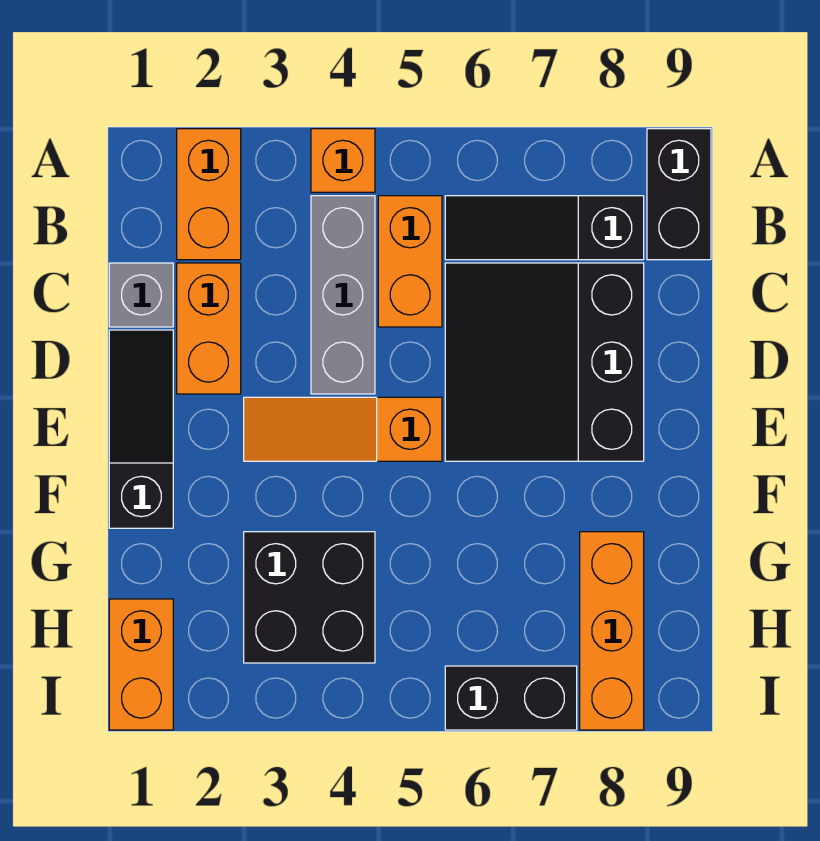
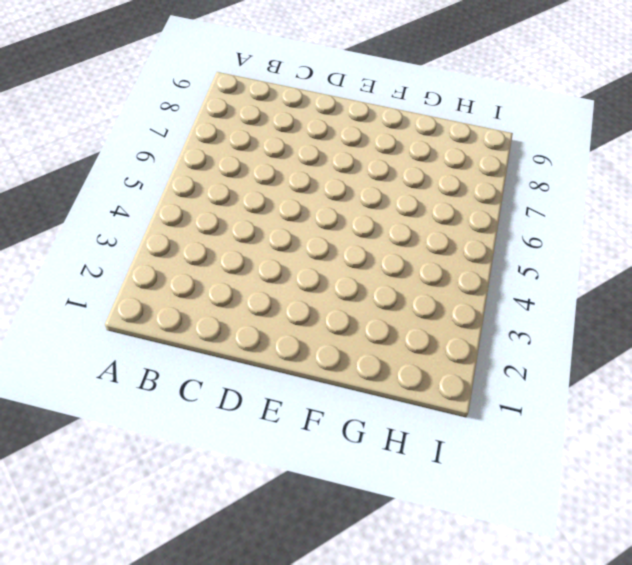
none -> orange 1x2 brick [177,129,241,260]
none -> orange 1x1 brick [311,129,375,192]
none -> black 1x2 brick [647,129,711,260]

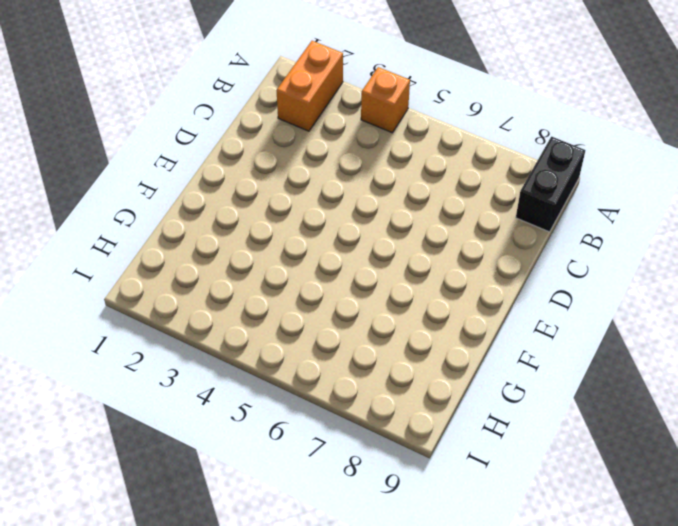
none -> grey 1x3 brick [311,196,375,394]
none -> orange 1x2 brick [378,196,442,327]
none -> black 1x3 slope [445,196,644,260]

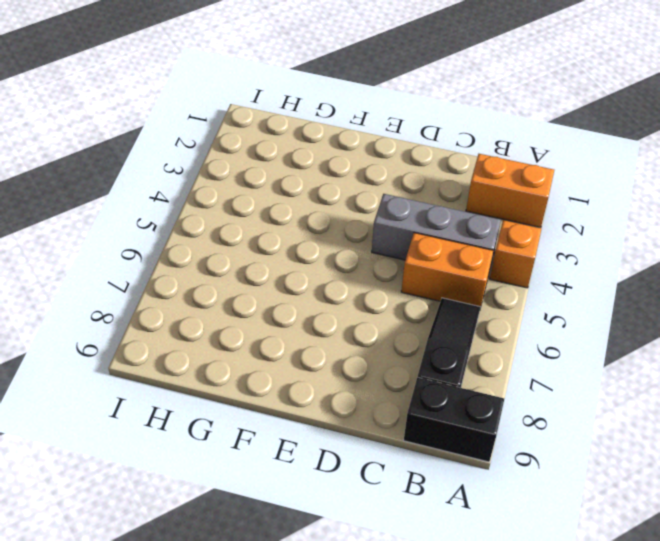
none -> grey 1x1 brick [109,263,173,327]
none -> orange 1x2 brick [177,263,241,394]
none -> black 3x3 slope [445,263,644,461]

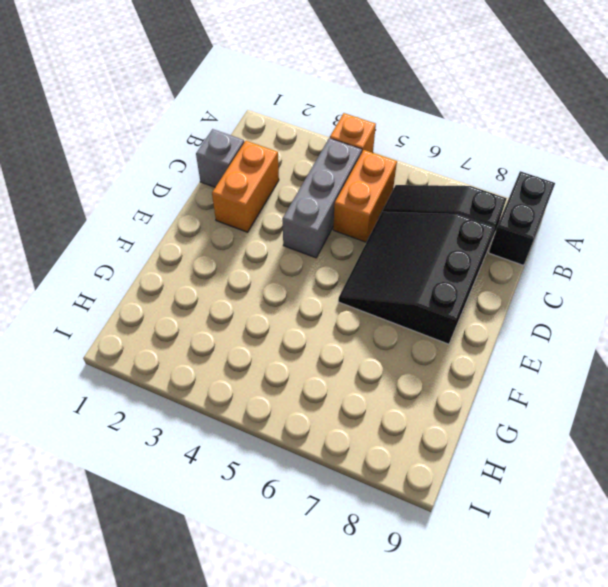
none -> orange 1x2 brick [177,129,241,260]
none -> black 1x3 slope [109,330,173,528]
none -> orange 1x3 slope [244,397,442,461]

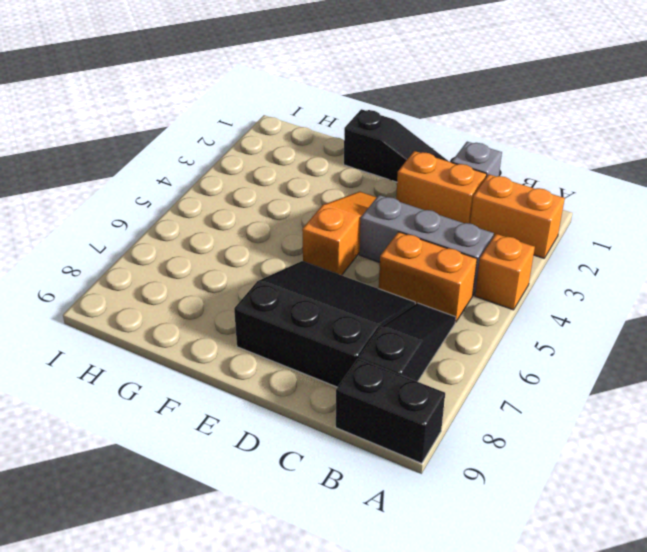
none -> black 2x2 brick [244,532,375,663]
none -> orange 1x3 brick [580,532,644,730]
none -> orange 1x2 brick [109,599,173,730]

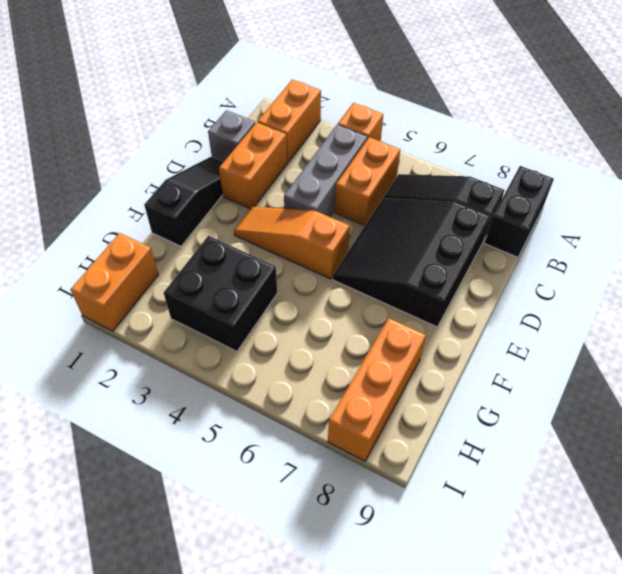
none -> black 1x2 brick [445,666,577,730]

